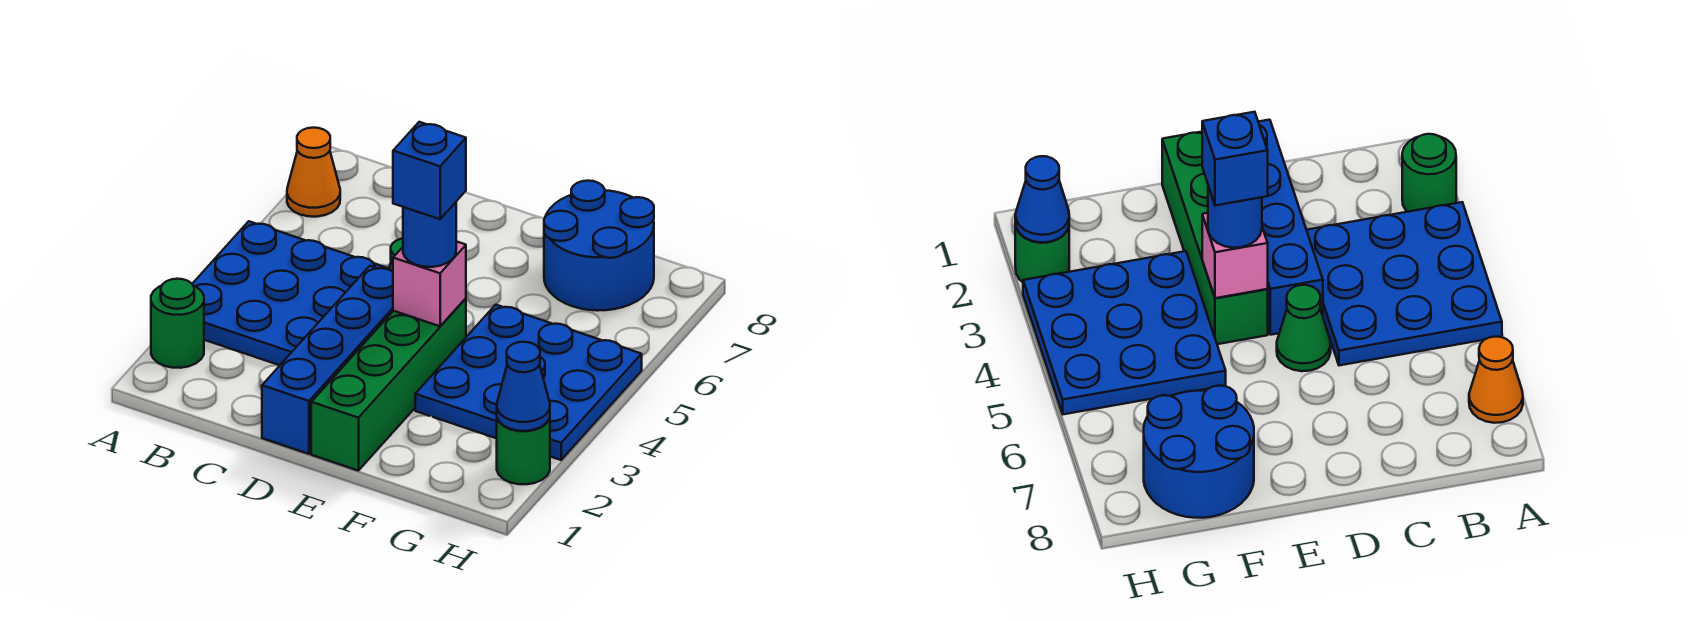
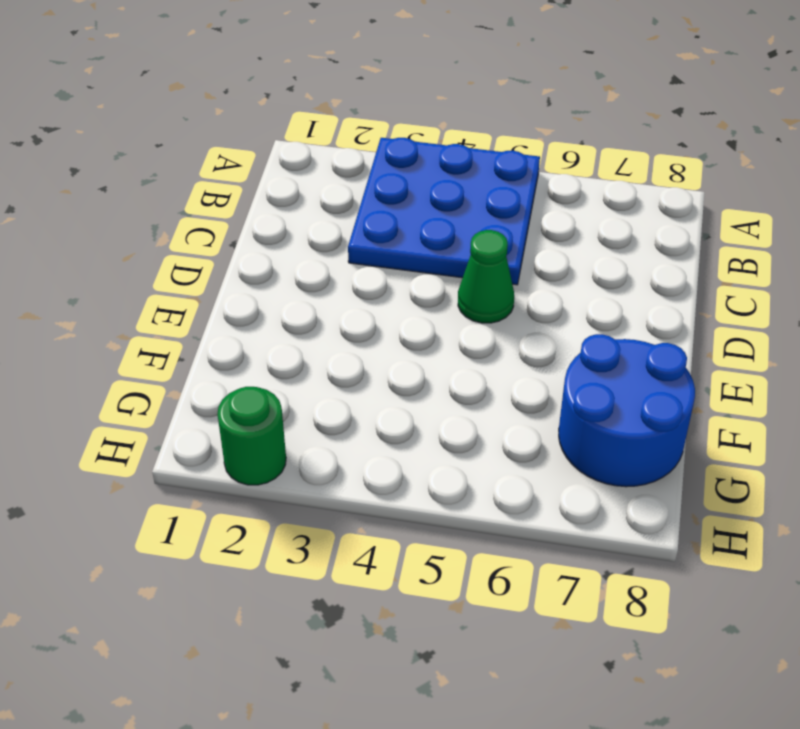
none -> green 1x1 round brick [151,279,204,368]
none -> orange 1x1 cone [287,128,340,217]
none -> blue 1x4 brick [262,266,393,454]

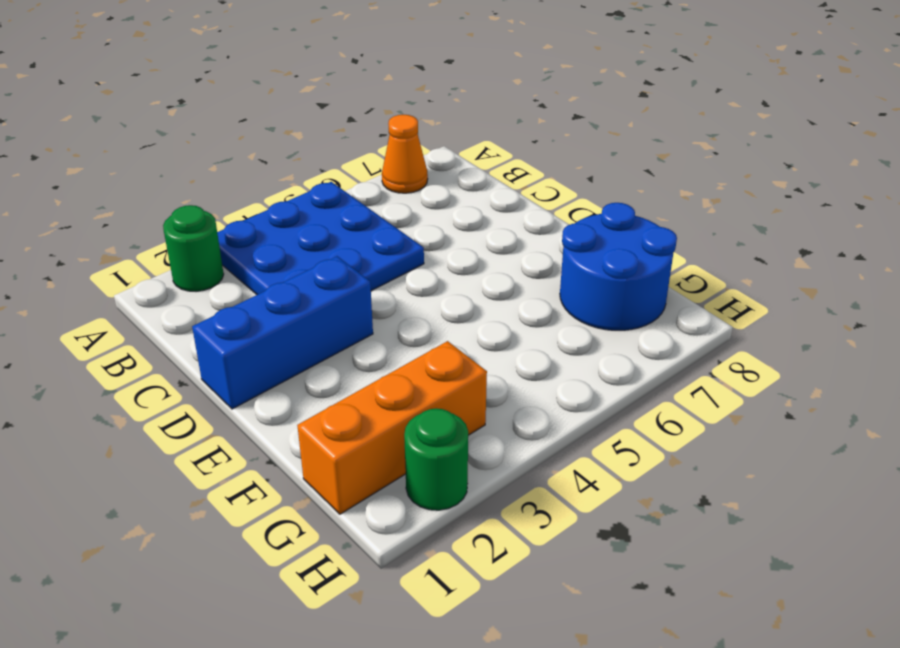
blue 1x3 brick [192,256,373,409] -> blue 1x4 brick [262,266,393,454]
orange 1x3 brick [297,341,487,514] -> blue 3x3 plate [415,305,642,460]
none -> green 1x1 cone [1277,285,1331,371]
none -> green 1x4 brick [311,298,466,471]
none -> pink 1x1 brick [393,241,466,326]

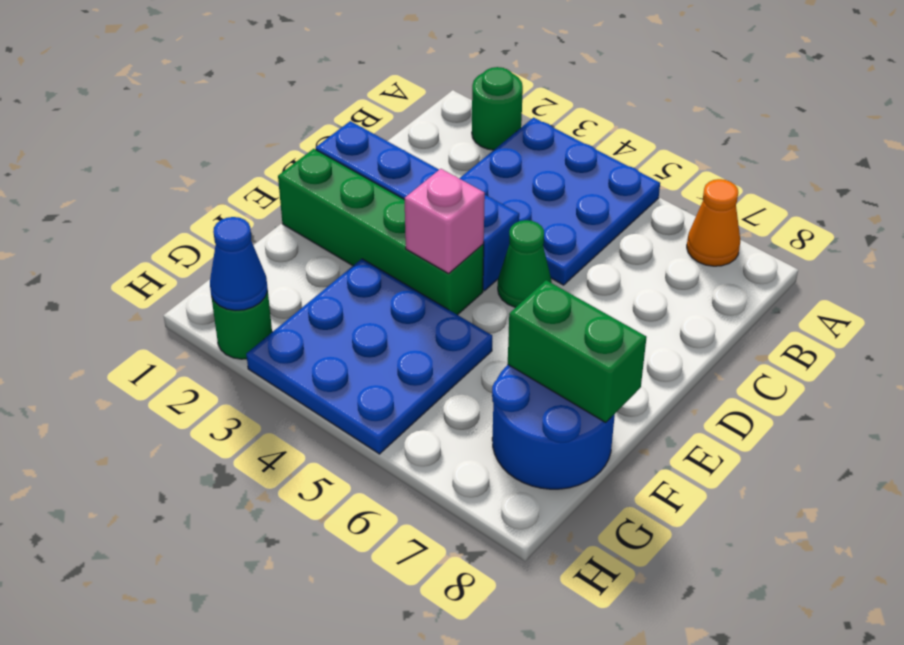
green 1x2 brick [508,280,647,422] -> none
none -> blue 1x1 round brick [403,202,456,267]
none -> blue 1x1 brick [393,122,466,219]

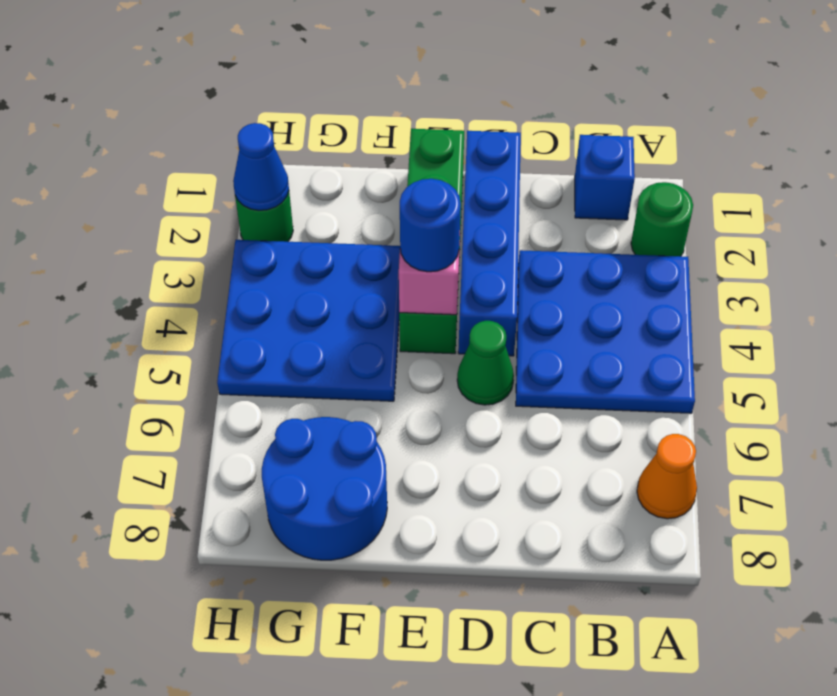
blue 1x1 brick [575,135,635,220] -> blue 1x1 brick moved to [393,122,466,219]

